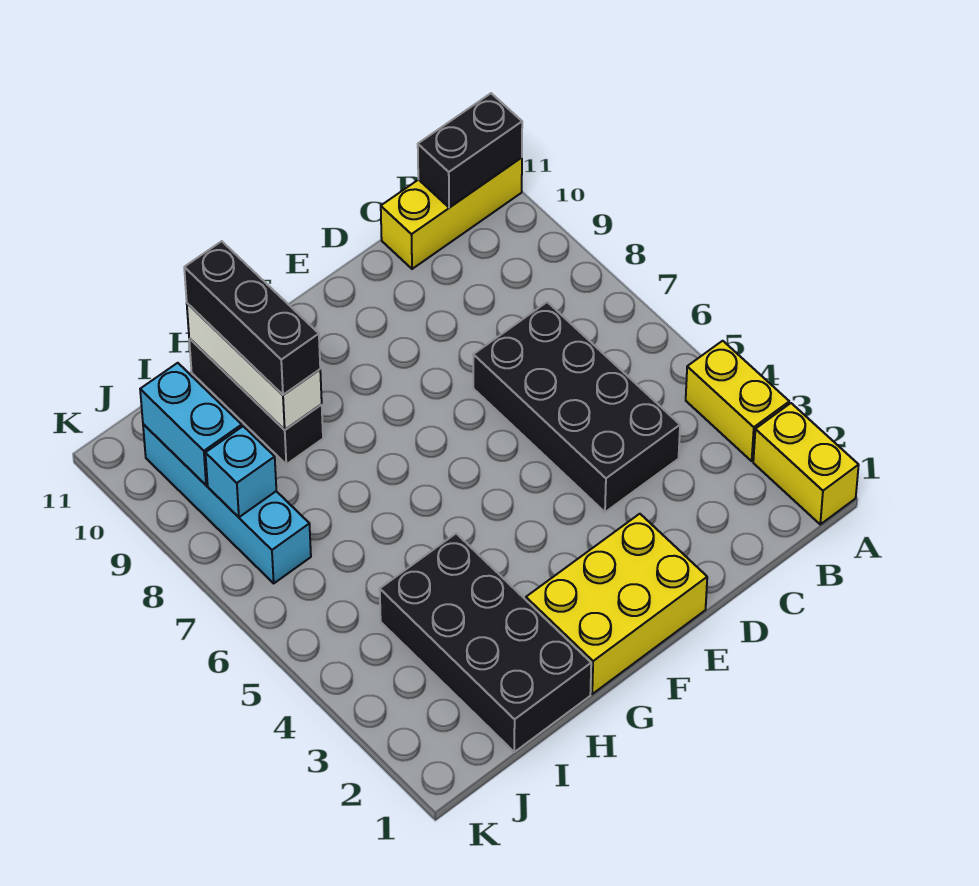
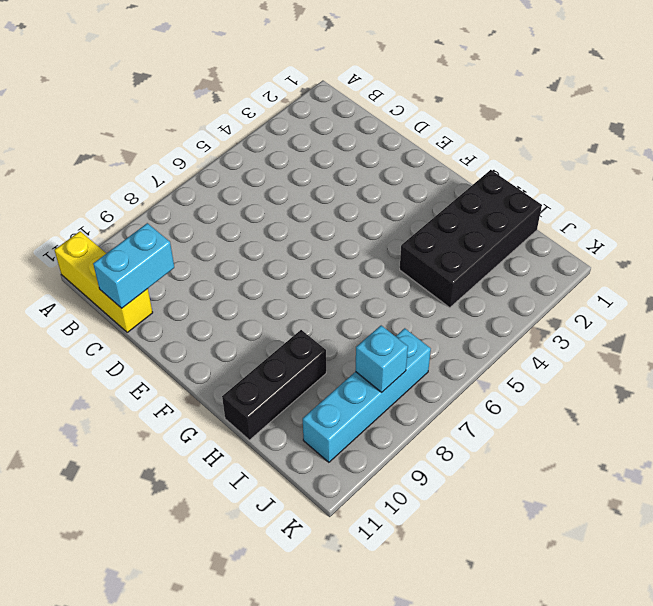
cyan 1x2 brick [93,223,174,308] -> cyan 1x2 brick moved to [140,363,242,485]
none -> yellow 1x2 brick [753,403,859,524]
none -> yellow 1x2 brick [686,341,789,461]
none -> black 2x4 brick [473,302,680,512]

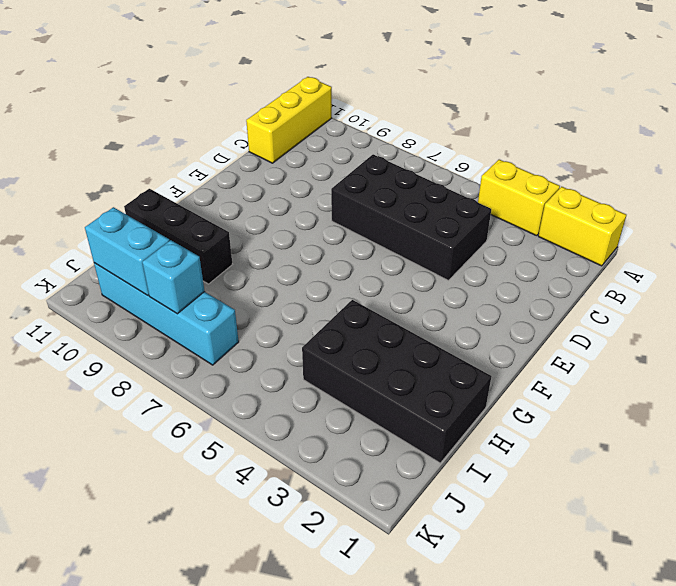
none -> yellow 2x3 brick [526,514,707,694]
none -> black 1x2 brick [418,93,522,208]
none -> white 1x3 brick [187,303,322,430]

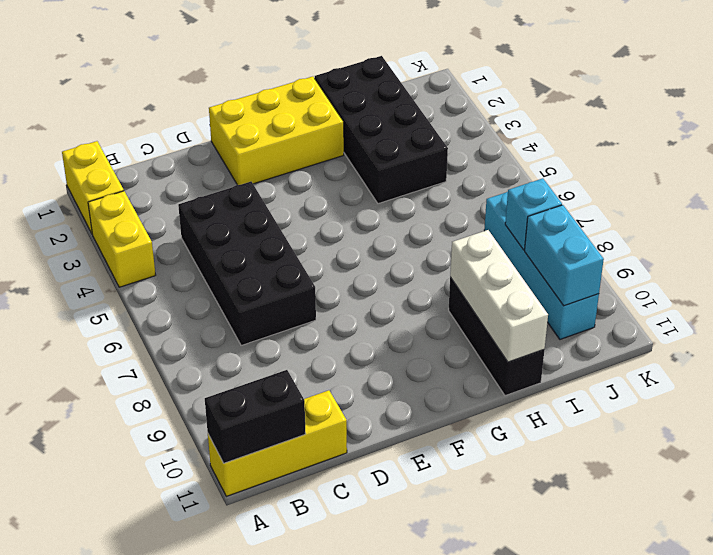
none -> black 1x3 brick [184,241,320,395]

